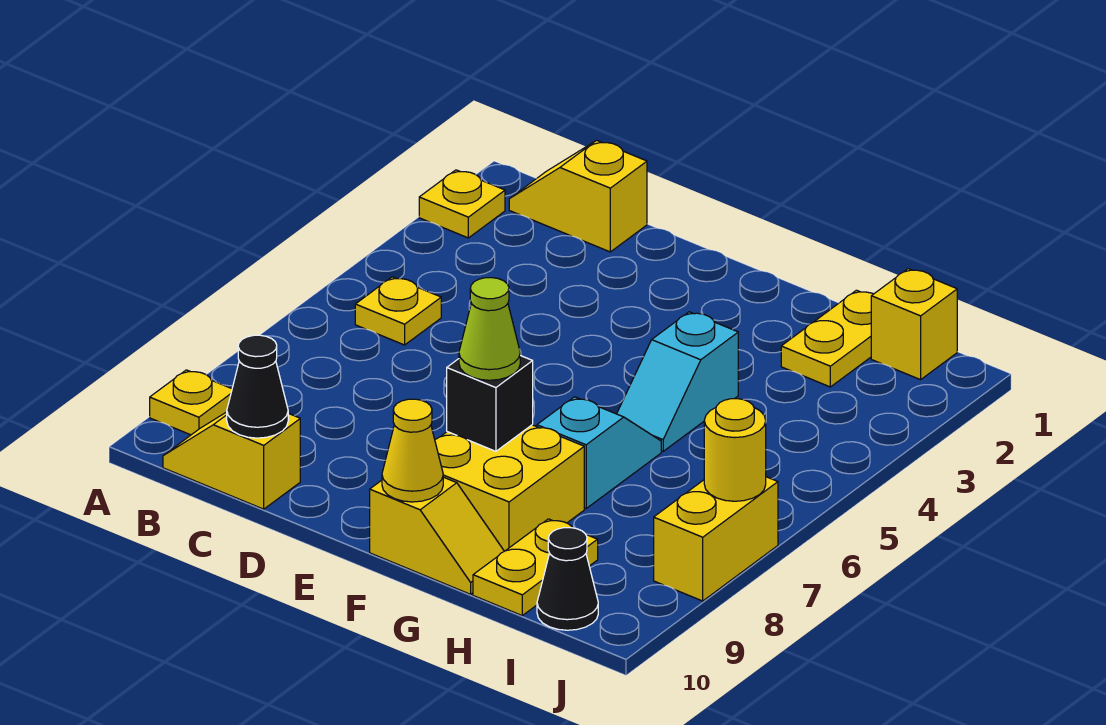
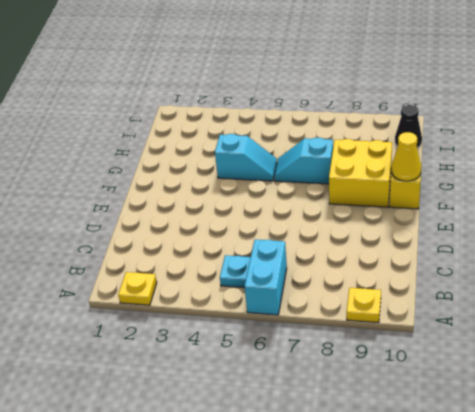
cyan 1x2 brick [245,239,287,315] -> none
cyan 1x1 plate [220,255,251,288] -> yellow 1x1 plate [355,277,441,345]
none -> yellow 1x2 slope [509,140,647,252]
none -> yellow 1x2 slope [163,412,300,509]
none -> yellow 1x2 plate [781,290,873,387]

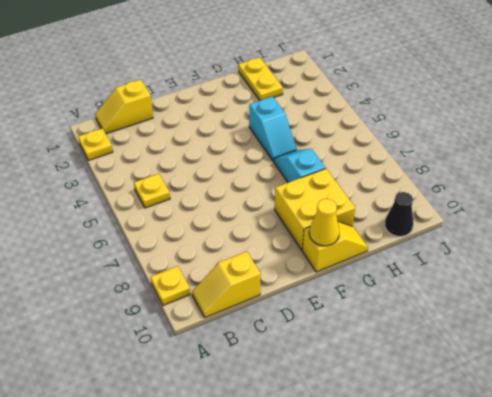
none -> yellow 1x2 plate [473,519,598,615]
none -> yellow 1x1 brick [871,269,957,380]
none -> yellow 1x2 brick [654,477,778,601]

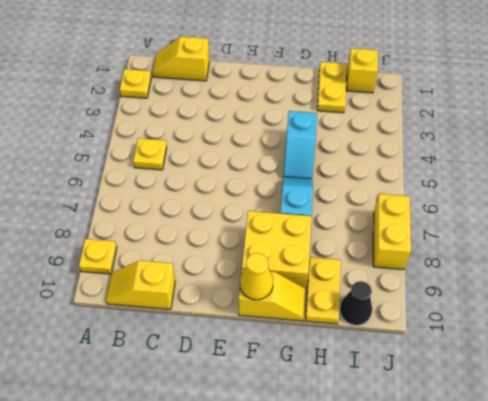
none -> black 1x1 cone [227,335,288,438]
none -> black 1x1 brick [447,356,533,451]
none -> yellow 1x1 round brick [704,399,766,501]

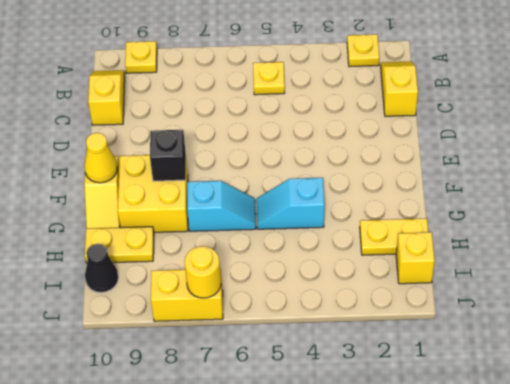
none -> black 1x1 cone [227,335,288,438]
none -> lime 1x1 cone [459,278,520,380]

